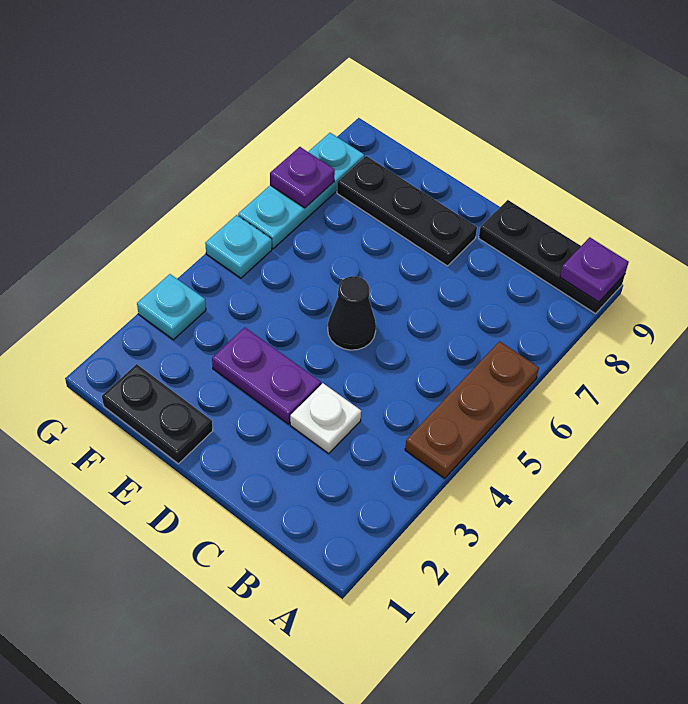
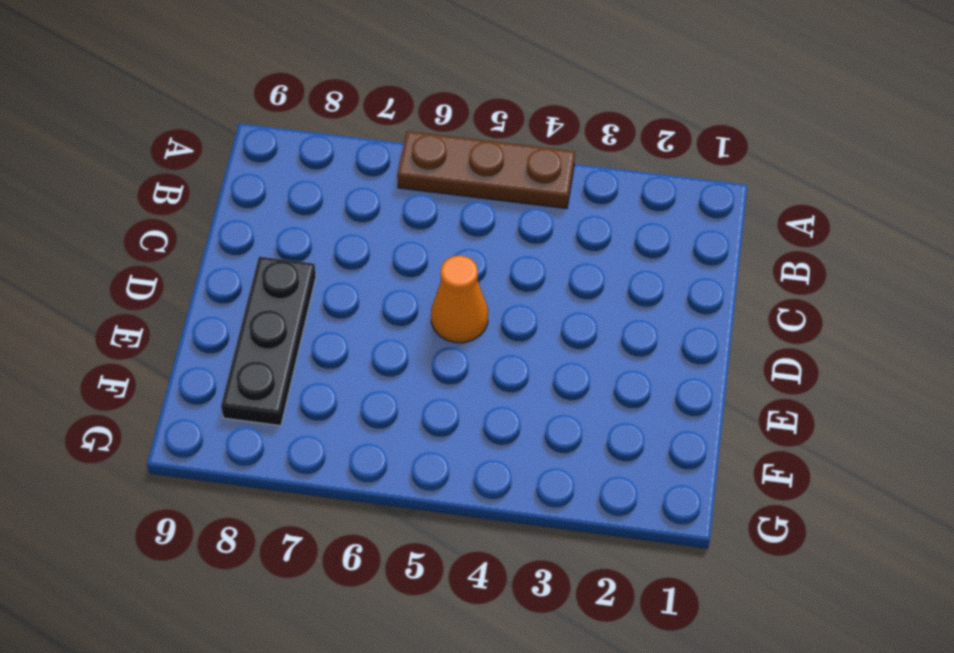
orange 1x1 cone [431,256,488,343] -> black 1x1 cone [328,276,376,350]
none -> black 1x3 plate [479,200,625,314]
none -> white 1x1 plate [290,383,361,453]
none -> purple 1x2 plate [212,327,321,424]

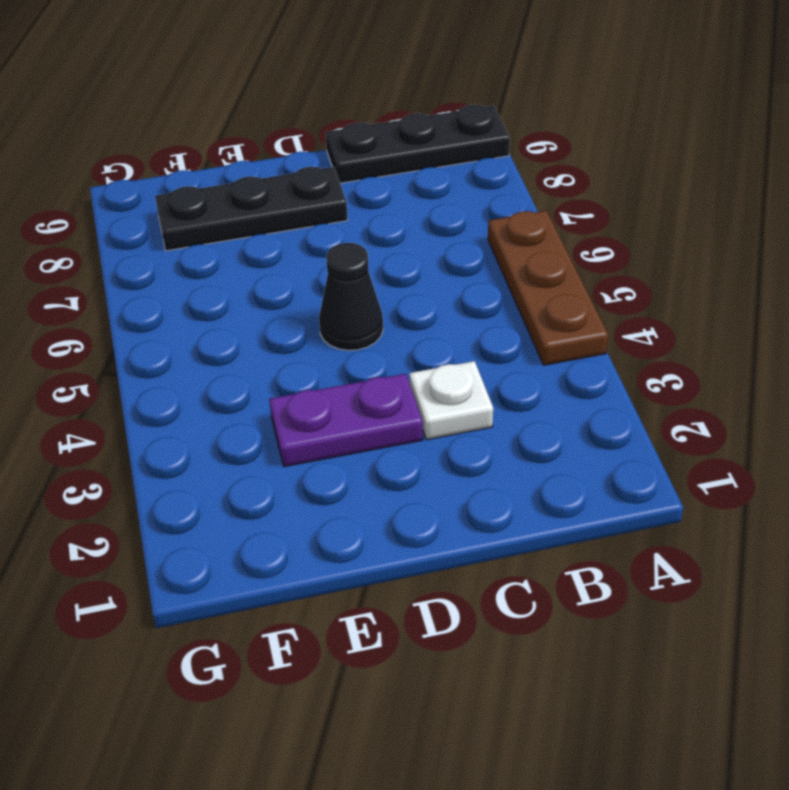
none -> black 1x2 plate [102,364,213,464]
none -> cyan 1x1 plate [137,274,206,340]
none -> cyan 1x1 plate [205,215,272,278]

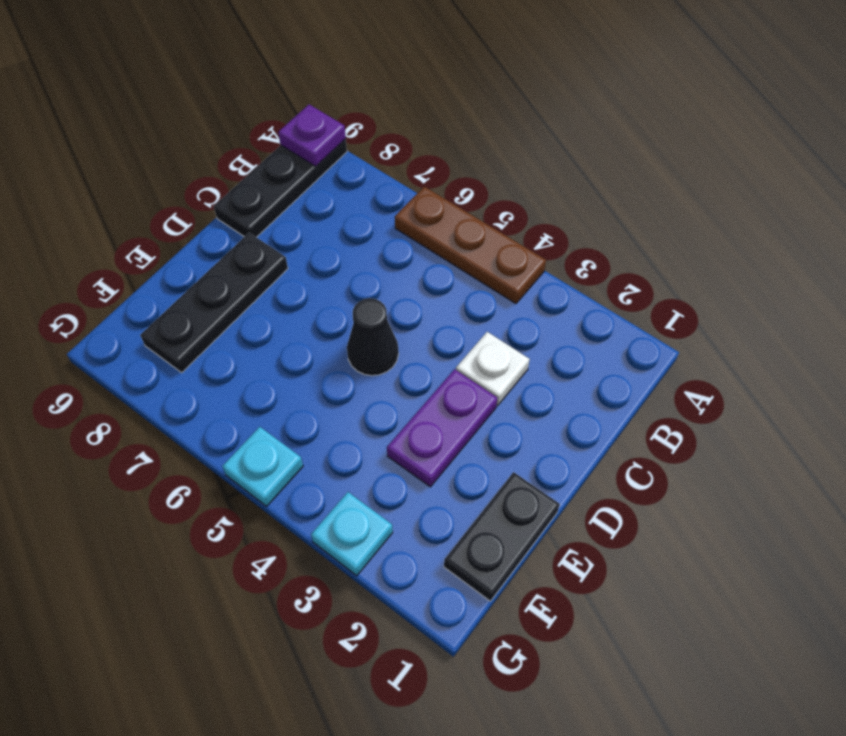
none -> cyan 1x3 plate [238,133,364,249]
none -> purple 1x1 plate [270,147,335,208]

